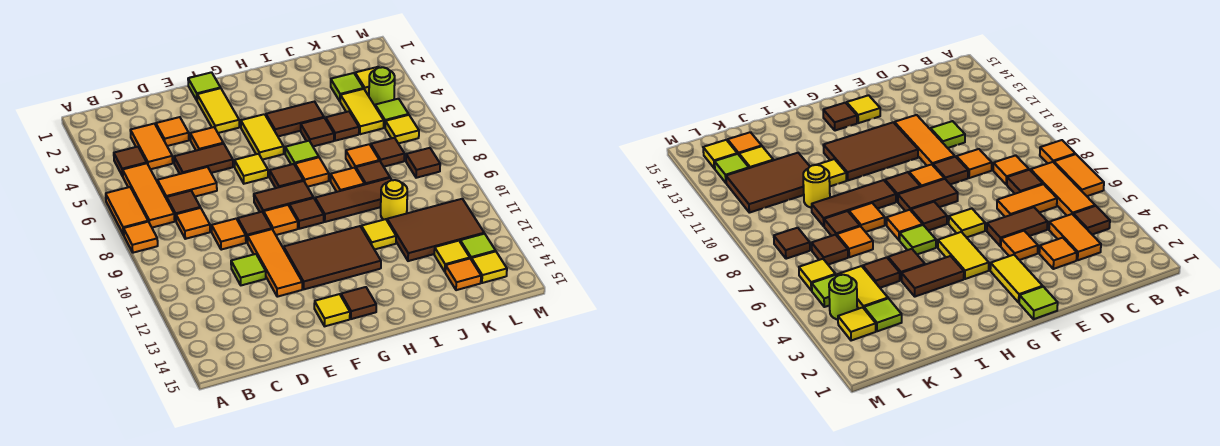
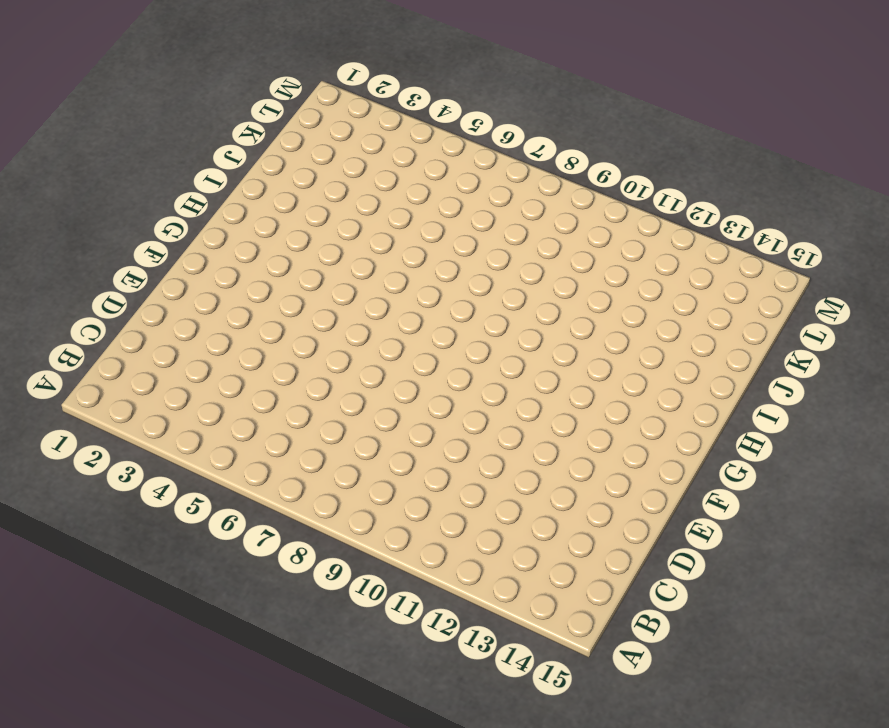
none -> orange 1x2 tile [106,187,148,235]
none -> orange 1x1 tile [124,222,158,253]
none -> brown 1x1 tile [114,147,147,176]
none -> orange 1x3 tile [123,163,175,228]

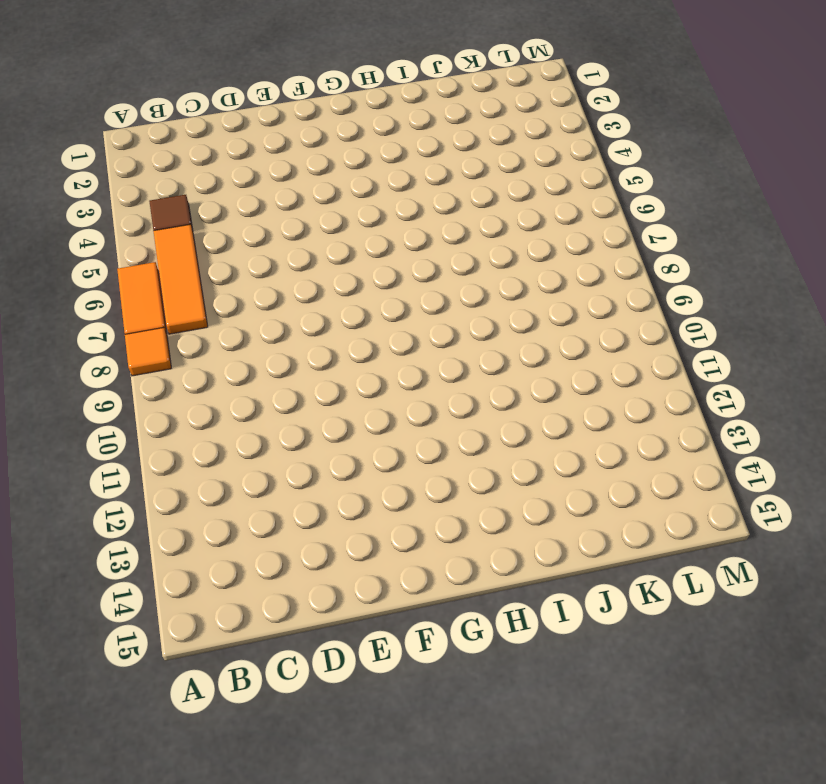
none -> orange 1x2 tile [130,124,173,169]
none -> orange 1x2 tile [157,167,217,199]
none -> brown 1x1 tile [167,191,200,221]
none -> orange 1x1 tile [176,208,210,239]

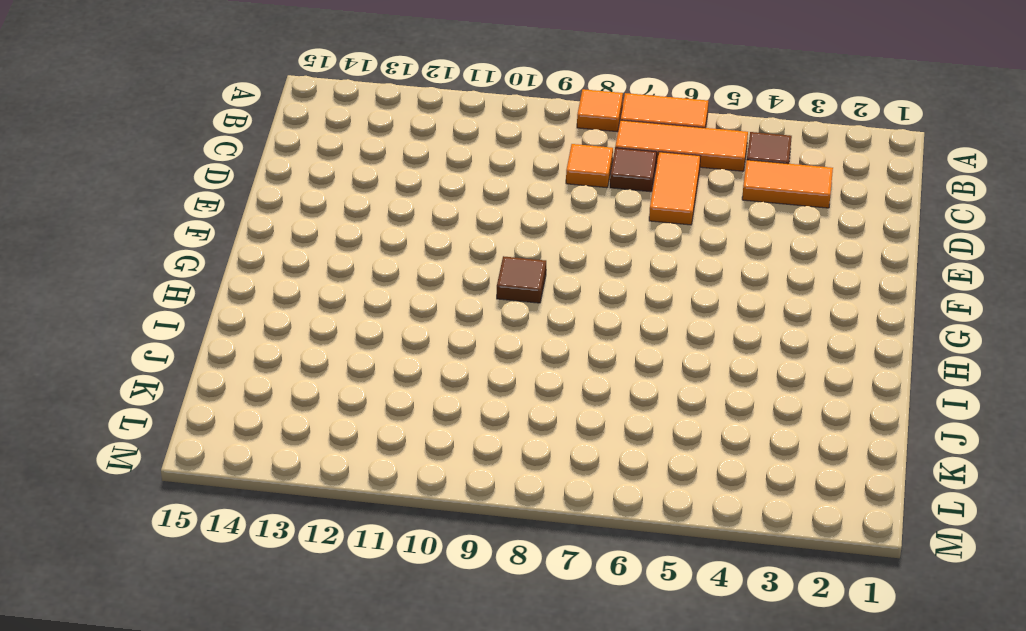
none -> orange 1x1 tile [156,117,189,146]
none -> brown 1x2 tile [174,144,233,174]
none -> orange 1x1 tile [212,219,246,250]
none -> lime 1x1 tile [231,254,266,285]

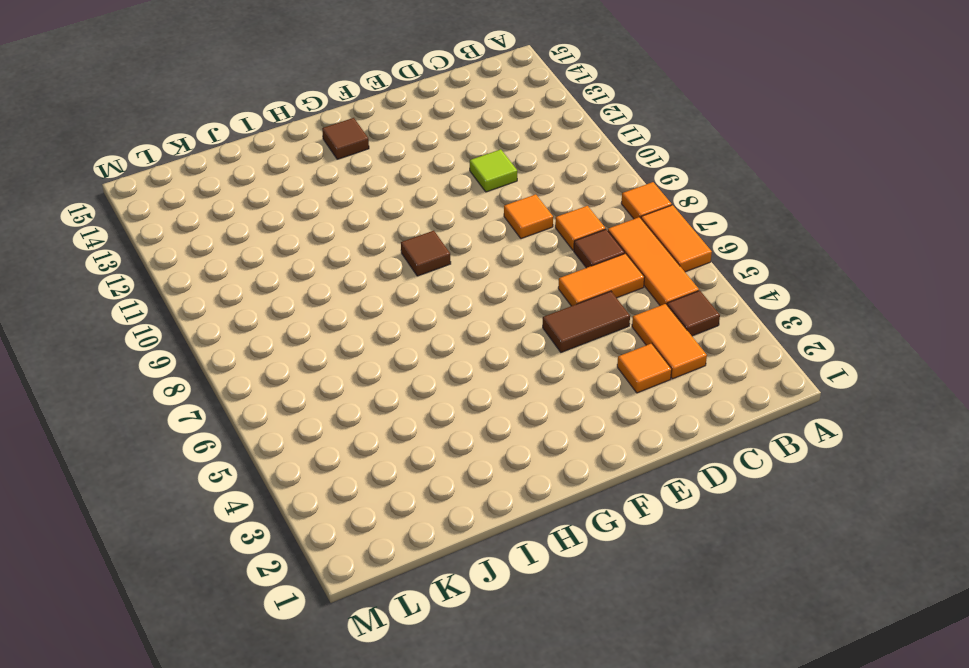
none -> orange 1x1 tile [190,127,223,151]
none -> brown 1x1 tile [238,212,272,243]
none -> orange 1x3 tile [247,229,302,297]
none -> lime 1x1 tile [188,72,220,100]

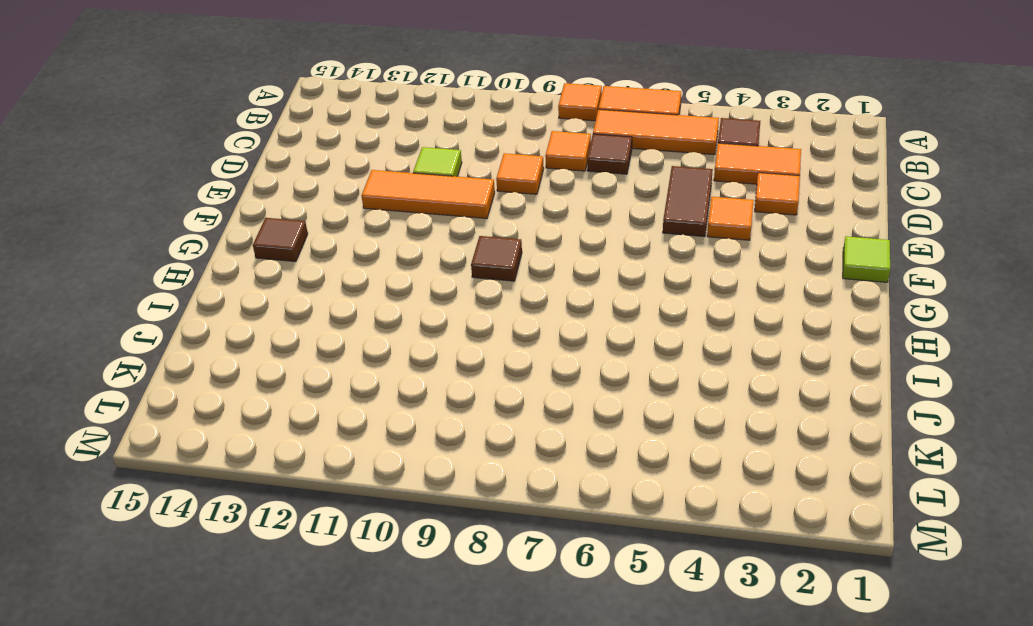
none -> orange 1x2 tile [157,167,217,199]
none -> brown 1x1 tile [238,212,272,243]
none -> yellow 1x2 tile [197,88,239,133]
none -> yellow 1x1 tile [235,154,268,184]

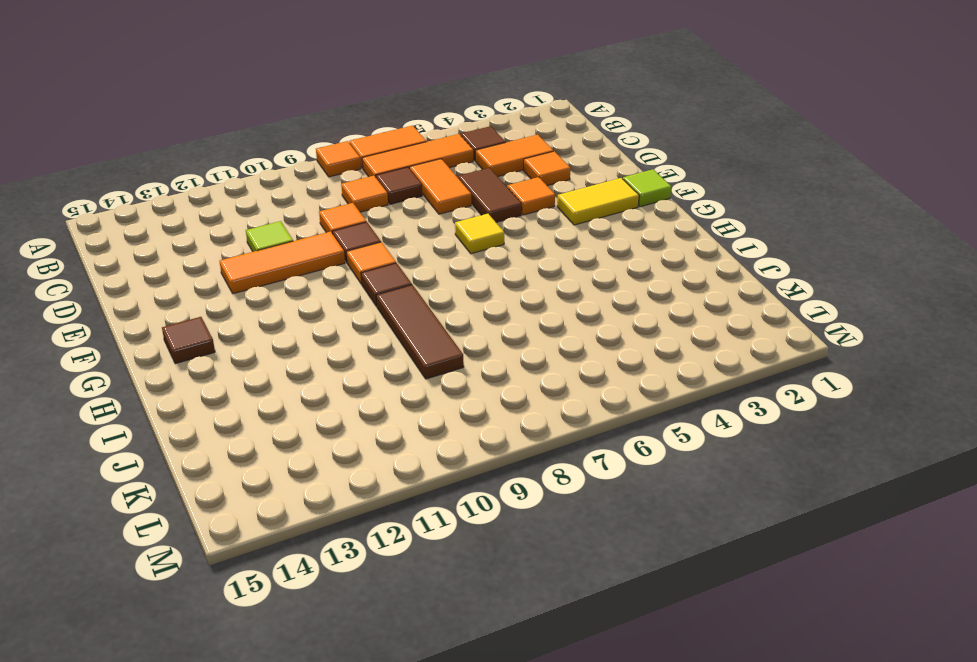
none -> brown 1x2 tile [254,181,313,213]
none -> brown 2x3 tile [284,226,381,289]
none -> yellow 1x1 tile [314,294,350,326]
none -> yellow 1x2 tile [241,114,284,160]

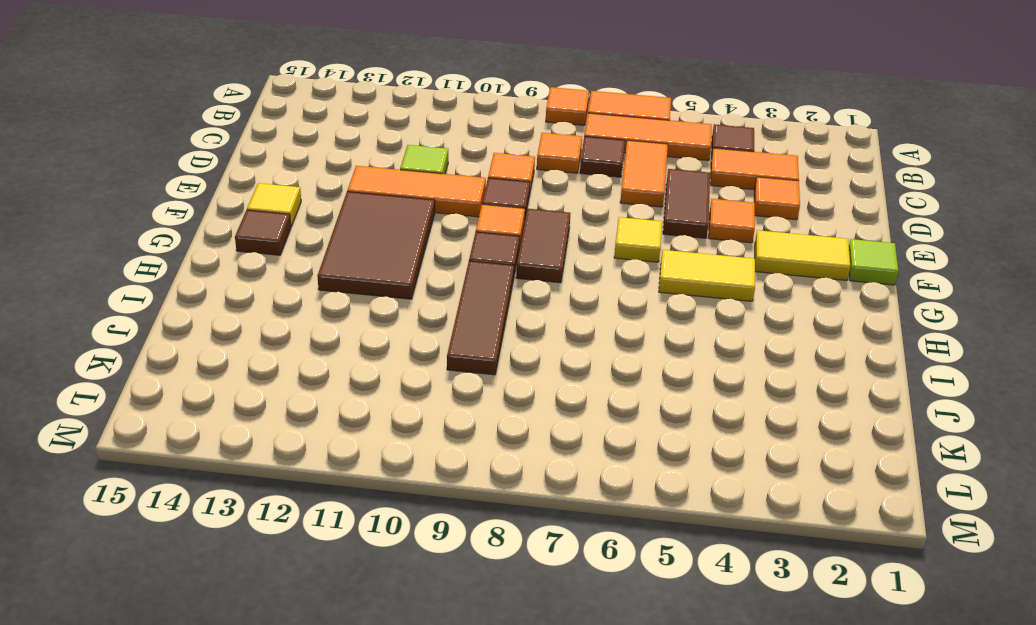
none -> brown 1x1 tile [270,164,303,188]
none -> brown 1x2 tile [266,102,324,136]
none -> lime 1x1 tile [285,141,319,165]
none -> orange 1x1 tile [295,157,329,187]

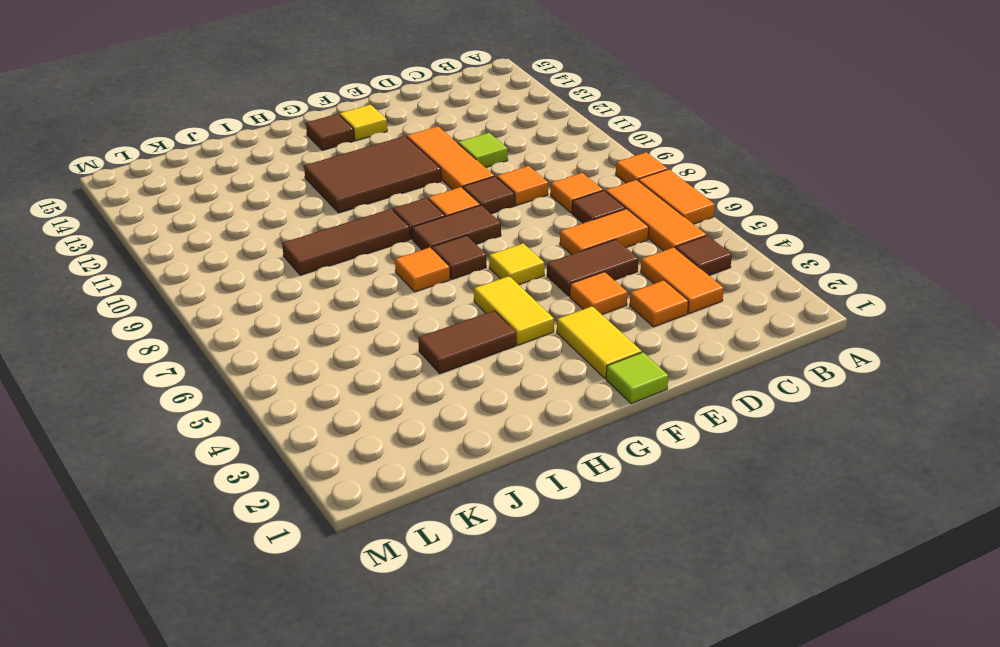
none -> lime 1x1 tile [285,141,319,165]
none -> brown 1x1 tile [301,118,334,146]
none -> orange 1x1 tile [331,168,364,192]
none -> yellow 1x1 tile [361,219,396,250]

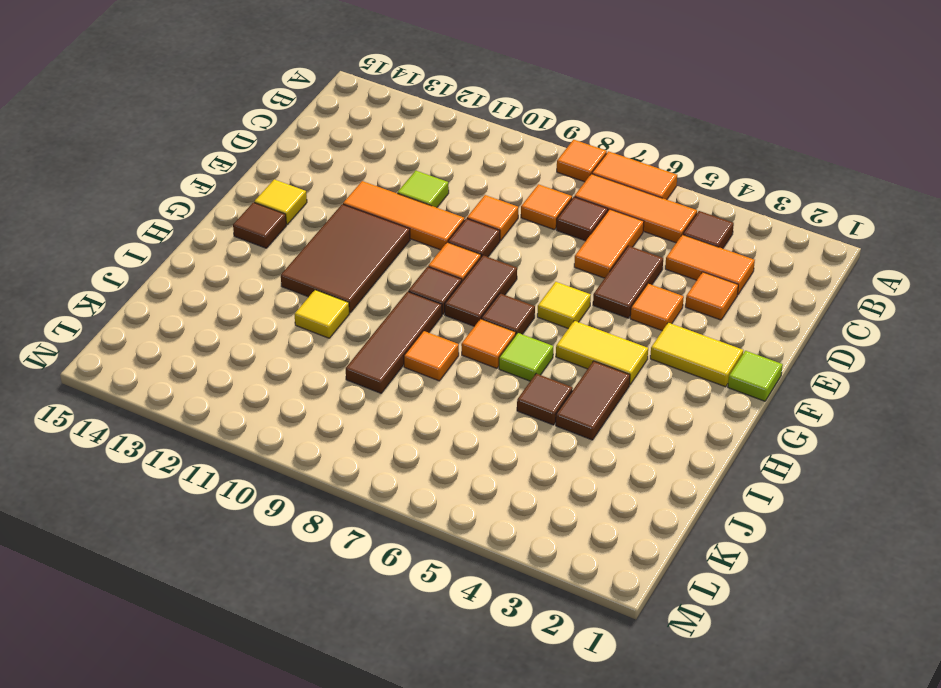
none -> brown 1x1 tile [326,111,359,141]
none -> orange 1x1 tile [346,144,379,169]
none -> brown 1x1 tile [356,161,390,185]
none -> yellow 1x1 round brick [381,180,407,220]

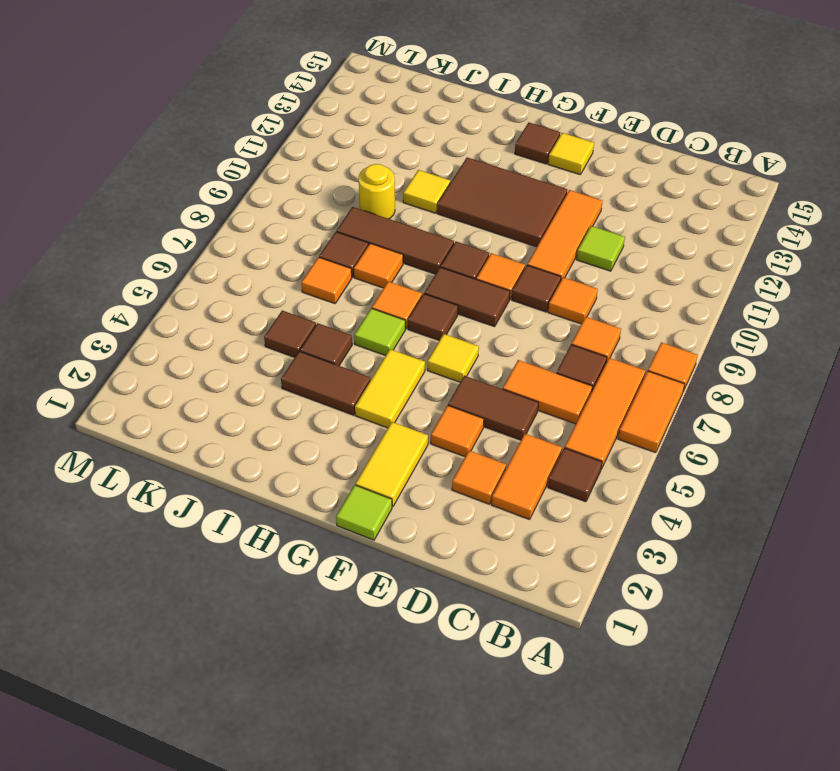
none -> brown 2x3 tile [387,199,484,261]
none -> lime 1x1 tile [331,73,364,101]
none -> yellow 1x2 tile [340,89,384,134]
none -> brown 1x1 tile [371,138,405,167]

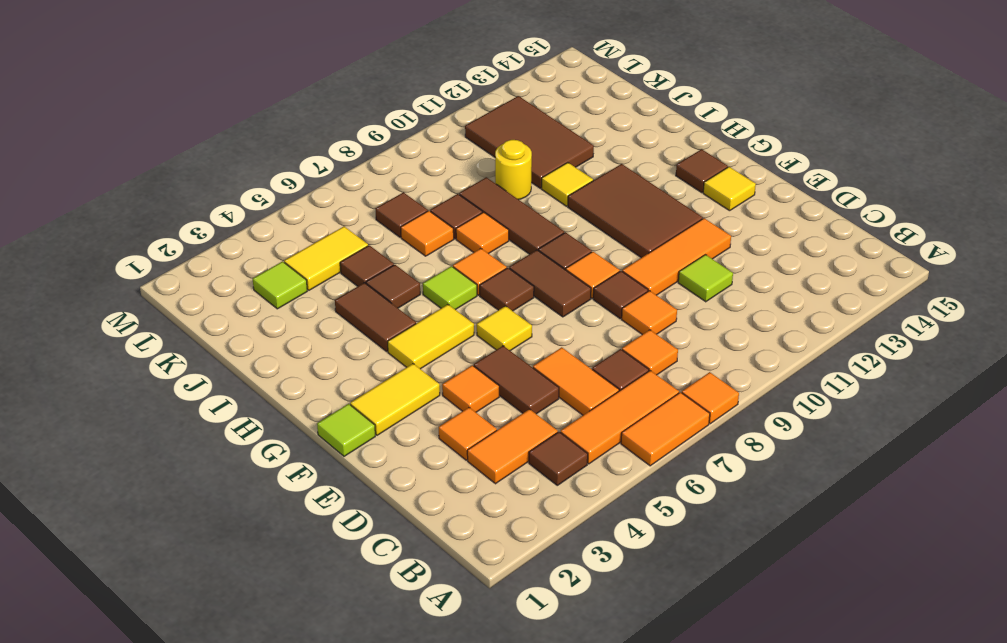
none -> yellow 1x1 tile [434,241,470,272]
none -> orange 1x1 tile [445,259,481,290]
none -> yellow 1x1 tile [355,67,379,95]
none -> lime 1x1 round brick [369,67,395,106]

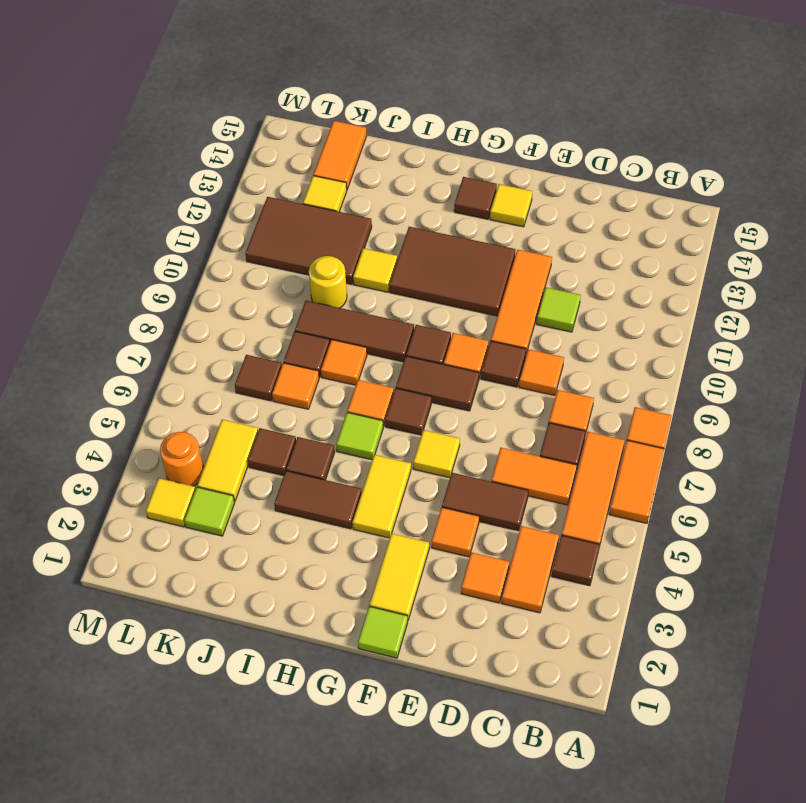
orange 1x2 tile [313,121,367,189] -> orange 1x1 tile [445,259,481,290]
orange 1x1 round brick [160,432,204,486] -> lime 1x1 round brick [369,67,395,106]
none -> lime 1x1 tile [375,99,409,127]
none -> yellow 1x1 tile [385,115,419,144]
none -> brown 1x1 tile [406,148,440,178]
none -> lime 1x1 tile [460,234,495,259]

